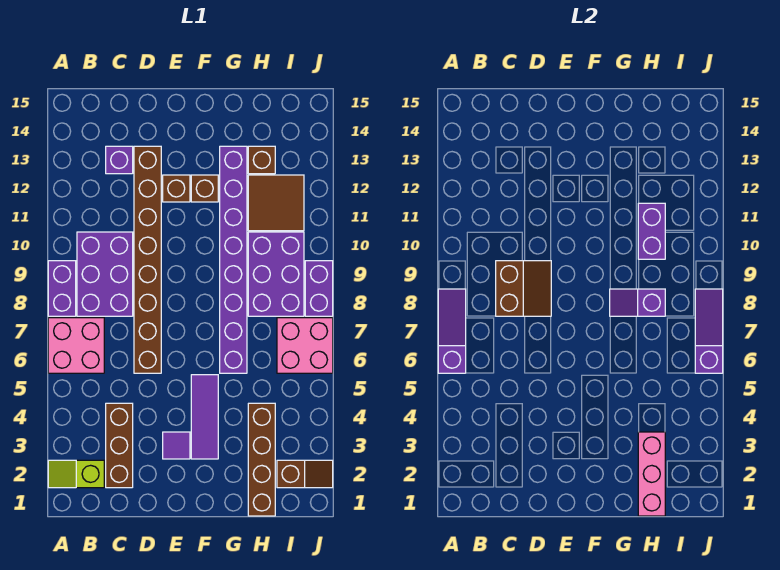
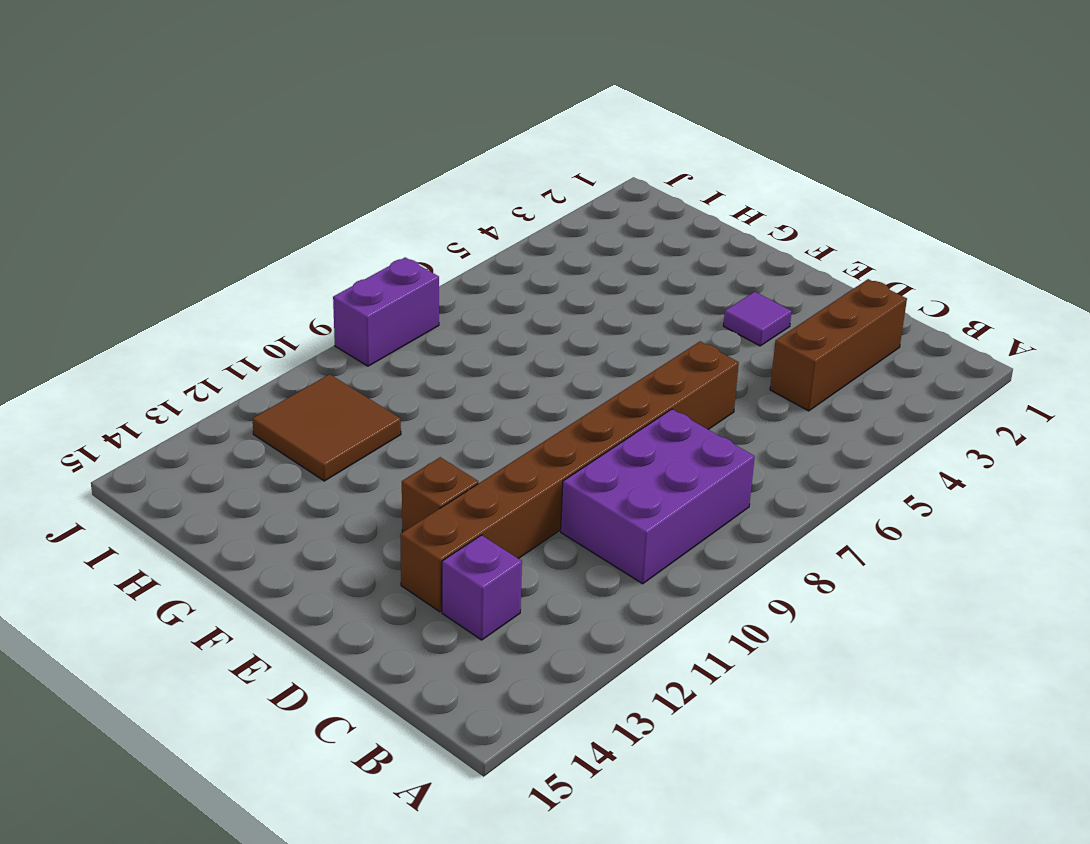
none -> lime 1x2 slope [48,460,104,488]
none -> pink 2x2 brick [48,318,104,373]
none -> purple 1x2 brick [48,261,76,316]

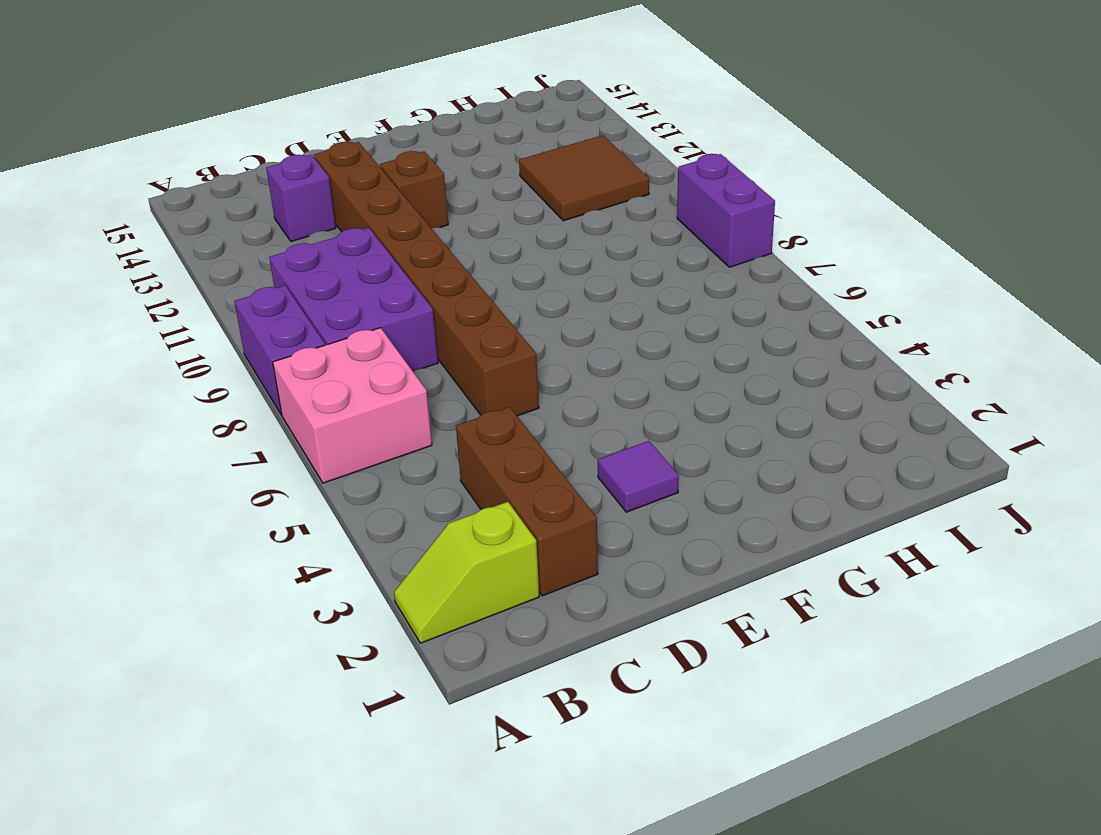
none -> purple 1x3 tile [191,375,218,459]
none -> brown 1x1 brick [191,175,218,202]
none -> purple 1x8 brick [220,146,247,373]

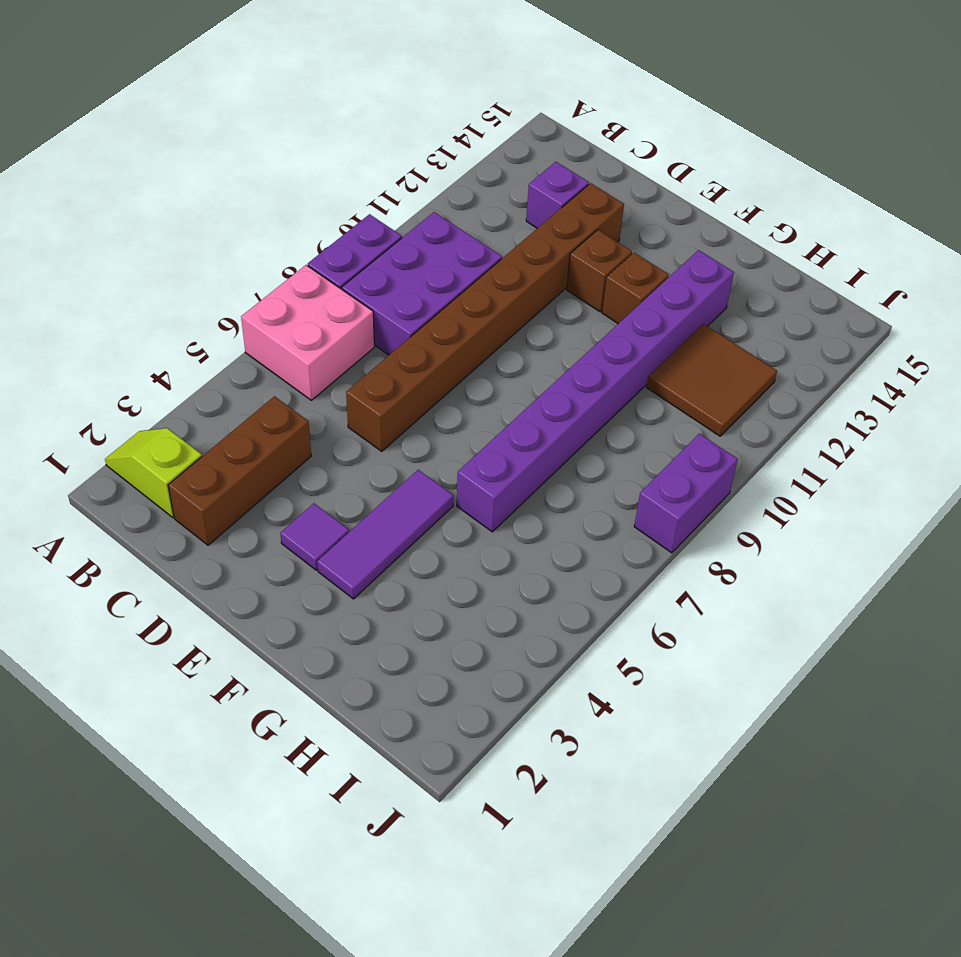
none -> brown 1x4 brick [248,403,275,516]
none -> purple 2x3 brick [248,232,304,316]
none -> brown 1x1 brick [248,146,275,174]

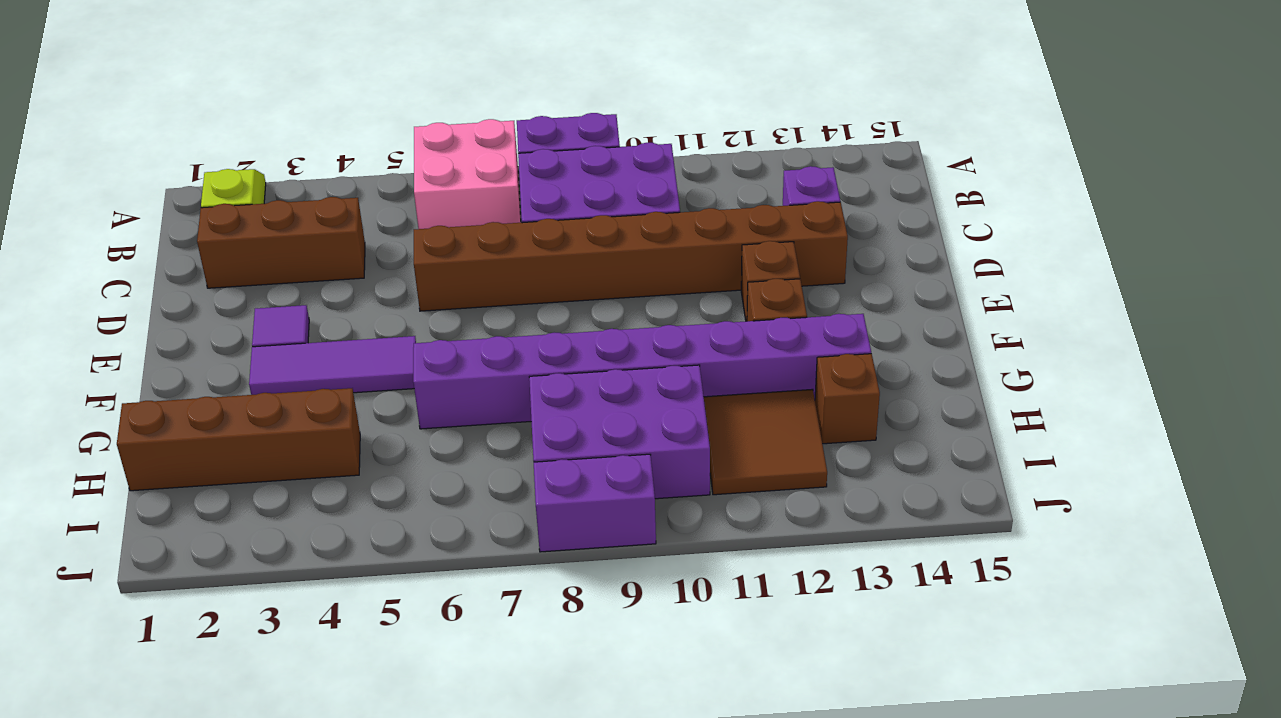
none -> brown 1x2 slope [277,460,333,488]
none -> pink 2x2 brick [277,318,333,373]
none -> purple 1x3 slope [438,289,466,373]

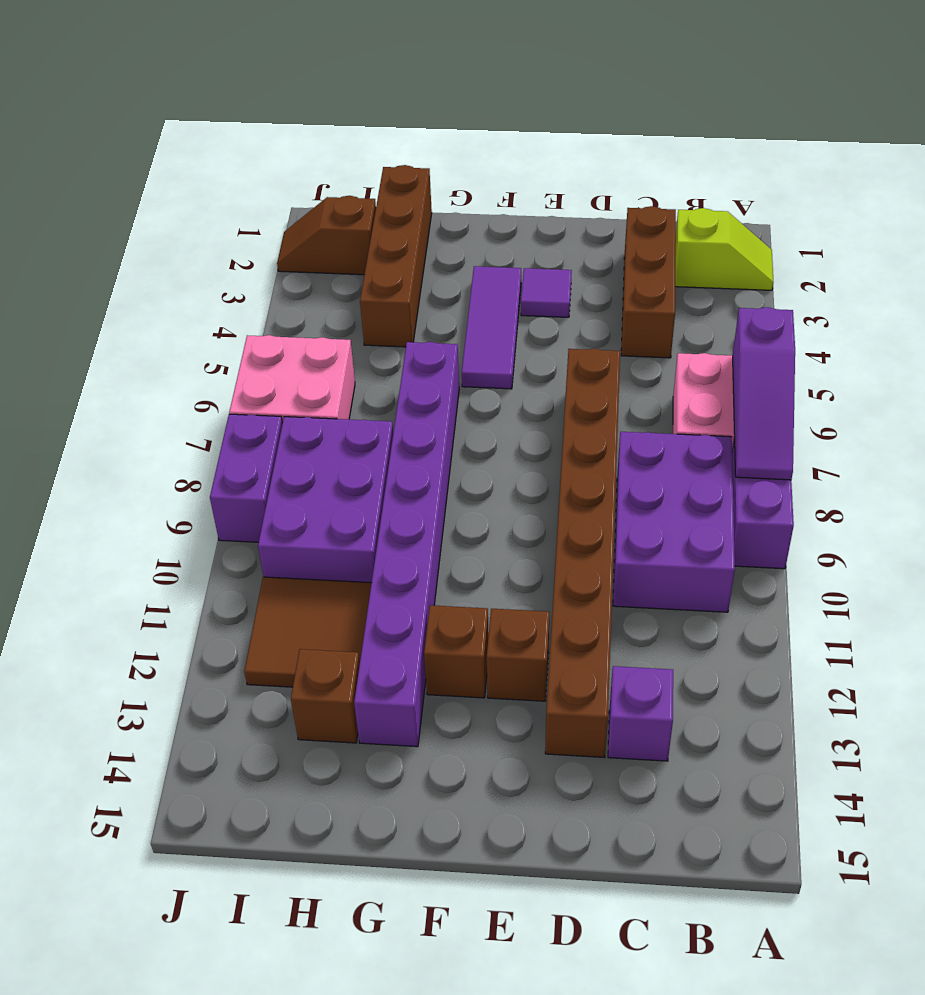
none -> brown 2x2 slope [496,261,551,316]
none -> purple 1x2 slope [610,289,665,316]
none -> pink 1x3 brick [638,432,665,516]

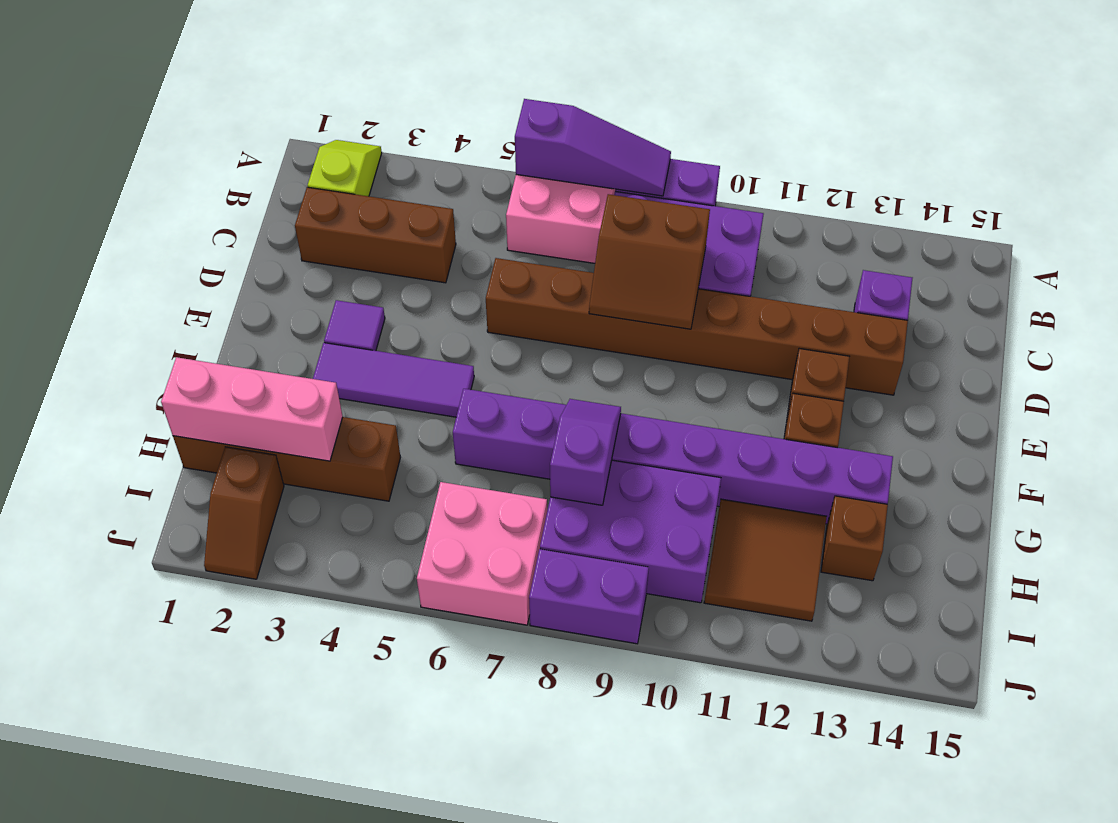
none -> purple 1x2 brick [638,203,665,259]
none -> purple 1x3 slope [695,289,723,373]

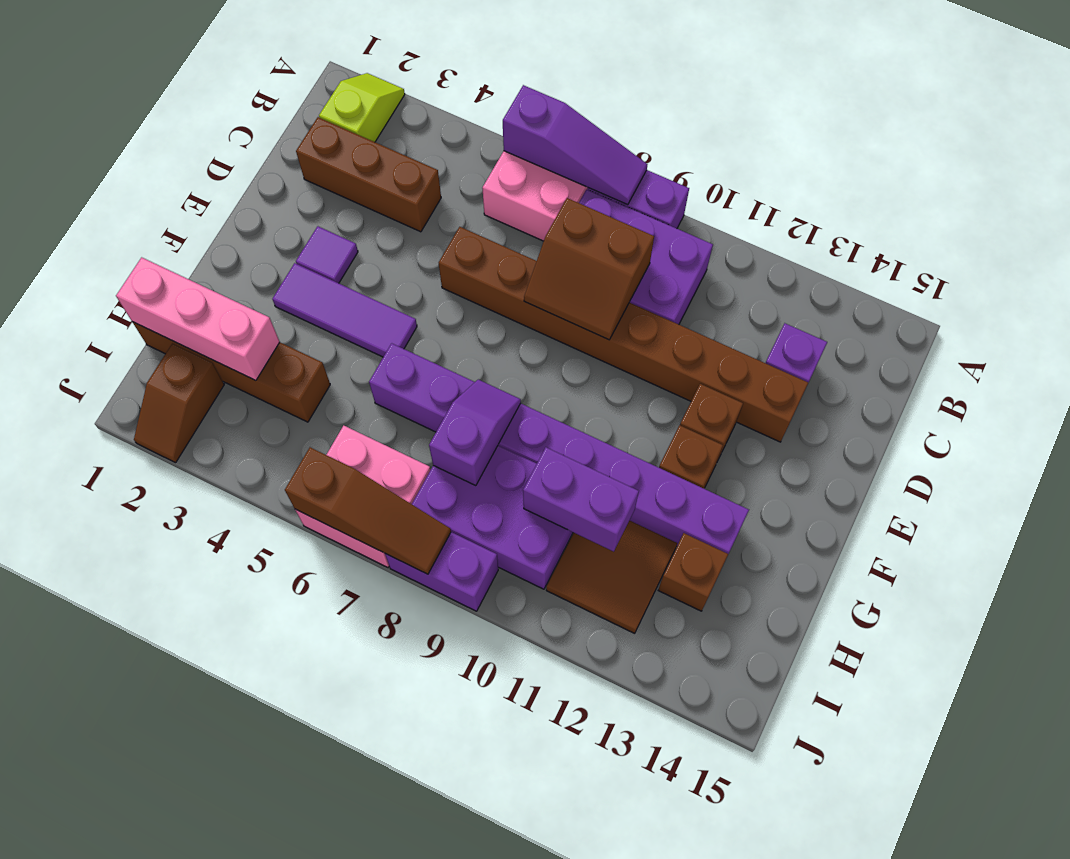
brown 1x3 slope [285,447,451,574] -> purple 1x3 slope [695,289,723,373]

